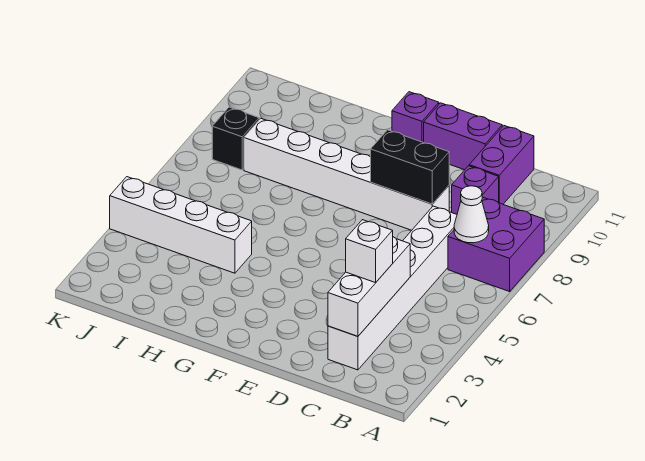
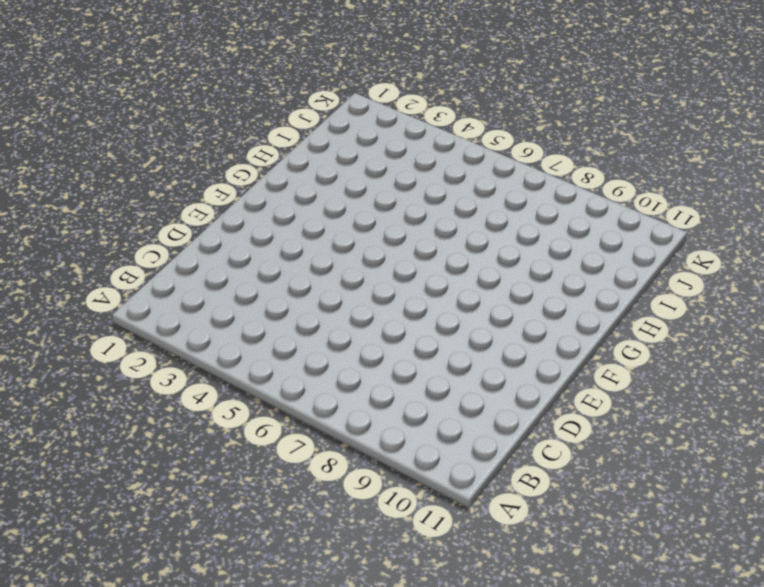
none -> purple 2x2 brick [448,197,544,292]
none -> white 1x6 brick [328,206,457,370]
none -> purple 1x1 brick [452,166,499,214]

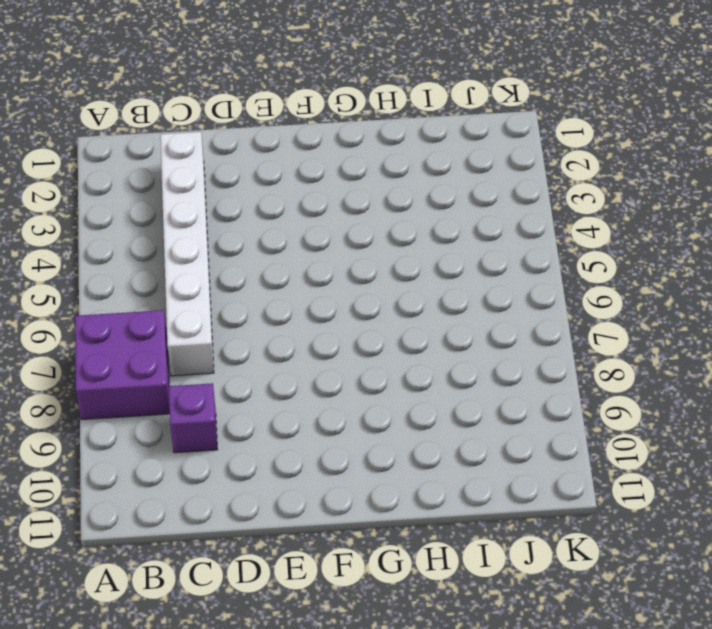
none -> purple 1x2 brick [469,126,534,204]
none -> white 1x6 brick [244,118,449,230]
none -> purple 1x2 brick [424,103,502,170]

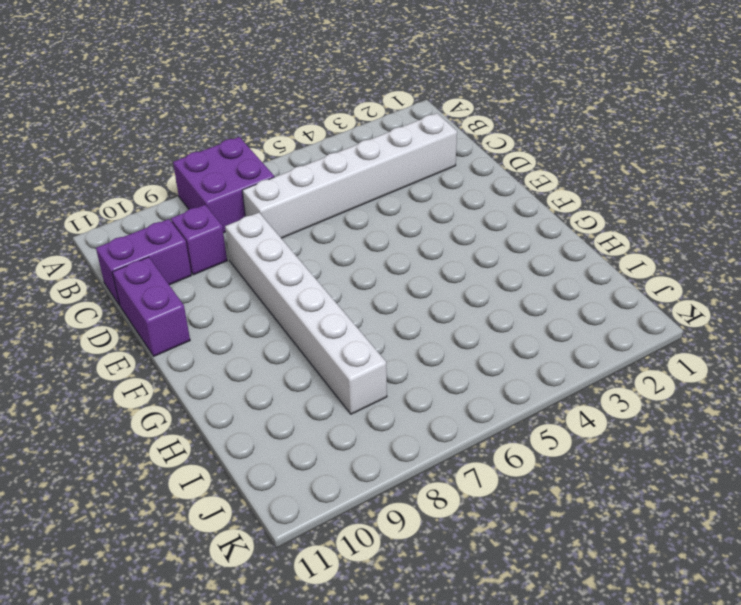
none -> purple 1x1 brick [392,92,439,142]
none -> white 1x4 brick [110,177,252,273]
none -> black 1x1 brick [212,107,259,170]

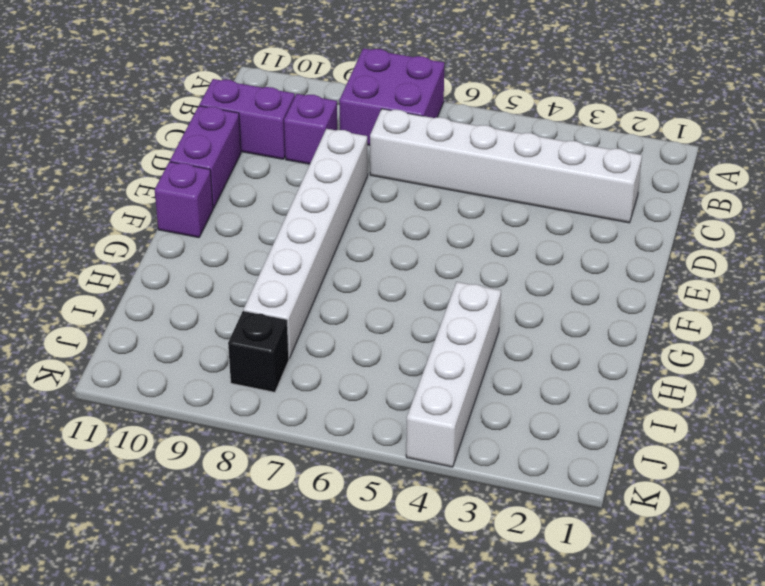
none -> white 1x1 cone [454,186,489,243]
none -> white 1x3 brick [328,237,410,336]
none -> black 1x2 brick [371,130,449,204]

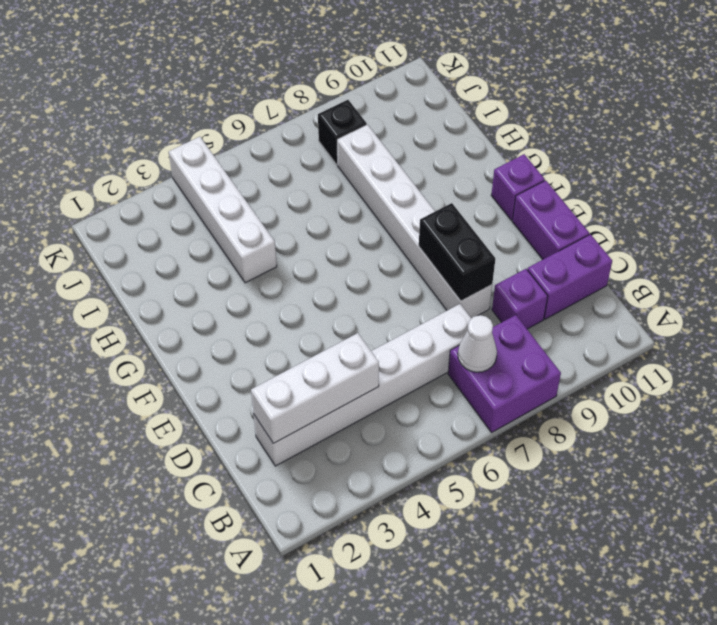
none -> white 1x1 brick [346,220,393,283]

